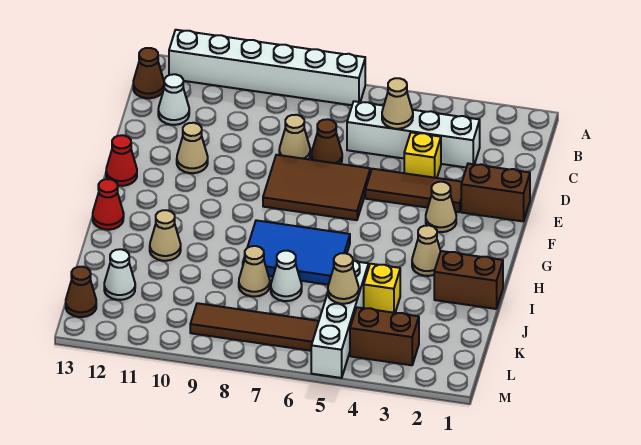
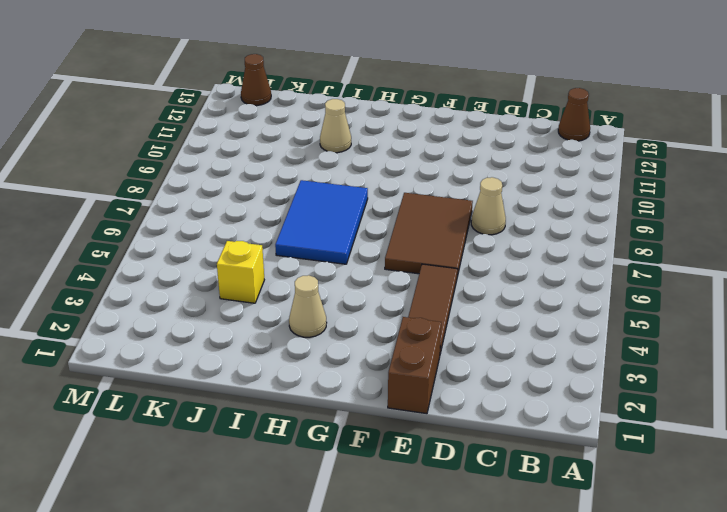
none -> white 1x6 brick [169,30,365,105]
none -> white 1x4 brick [347,101,480,167]
none -> white 1x1 cone [158,74,189,125]

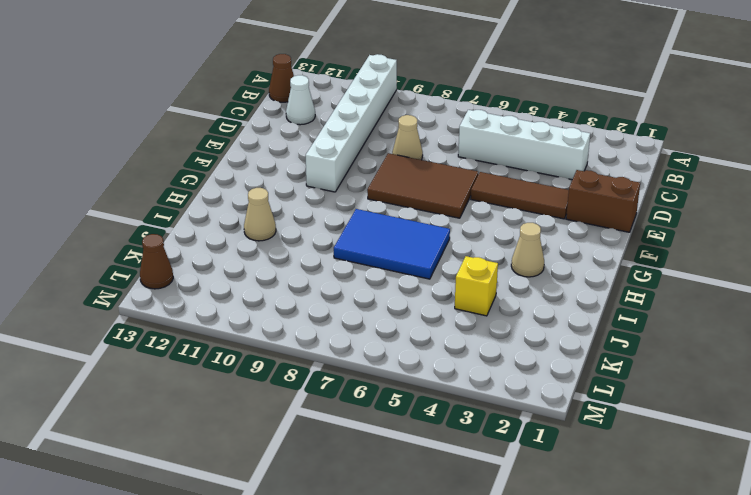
white 1x6 brick [306,54,397,192] -> white 1x6 brick turned to [169,30,365,105]
none -> yellow 1x1 brick [404,132,441,178]
none -> brown 1x1 cone [311,119,342,164]
none -> tan 1x1 cone [177,123,208,173]

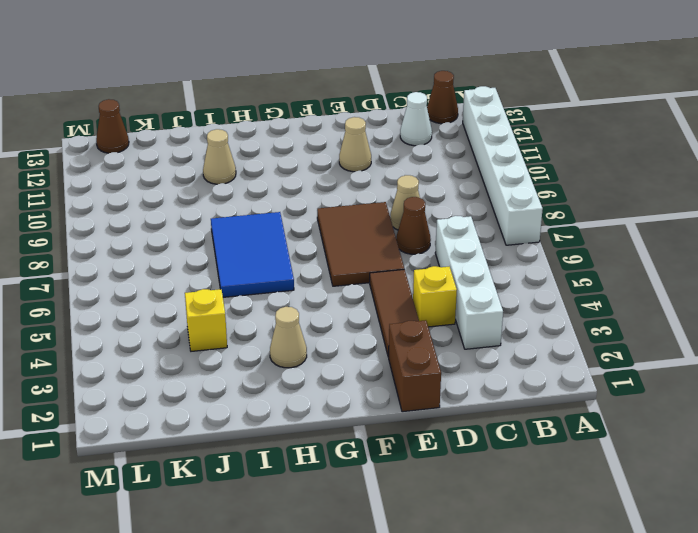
none -> tan 1x1 cone [426,182,456,232]
none -> red 1x1 cone [106,135,137,186]
none -> red 1x1 cone [93,179,124,230]

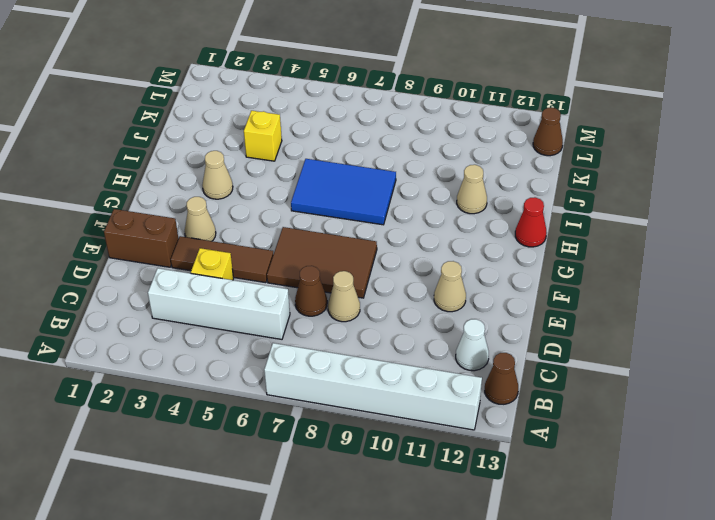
none -> red 1x1 cone [106,135,137,186]
none -> brown 1x2 brick [434,251,503,309]
none -> white 1x4 brick [311,260,369,378]

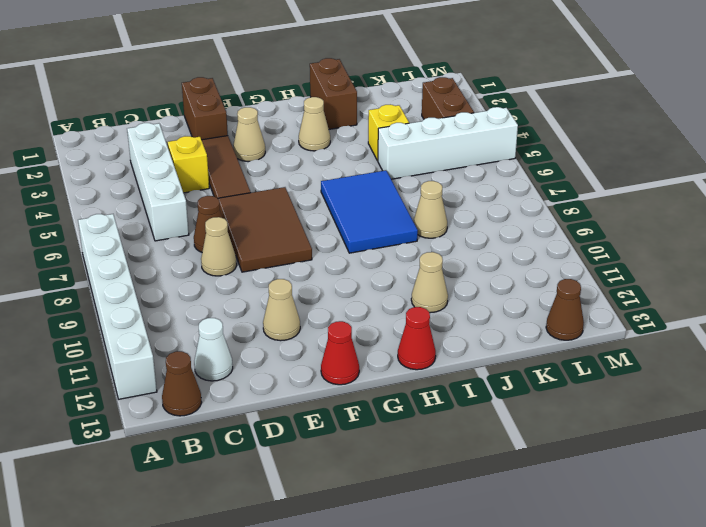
none -> white 1x1 cone [271,251,302,301]
none -> white 1x1 cone [104,249,135,300]
none -> brown 1x4 tile [190,303,319,351]

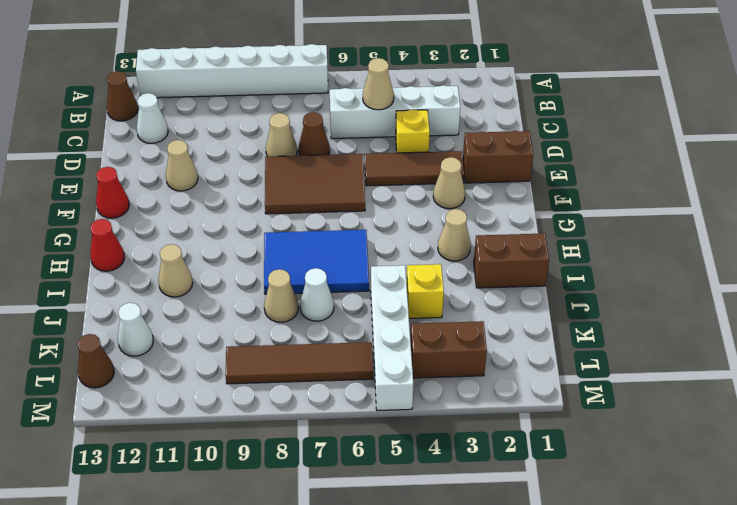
none -> tan 1x1 cone [328,253,359,304]

